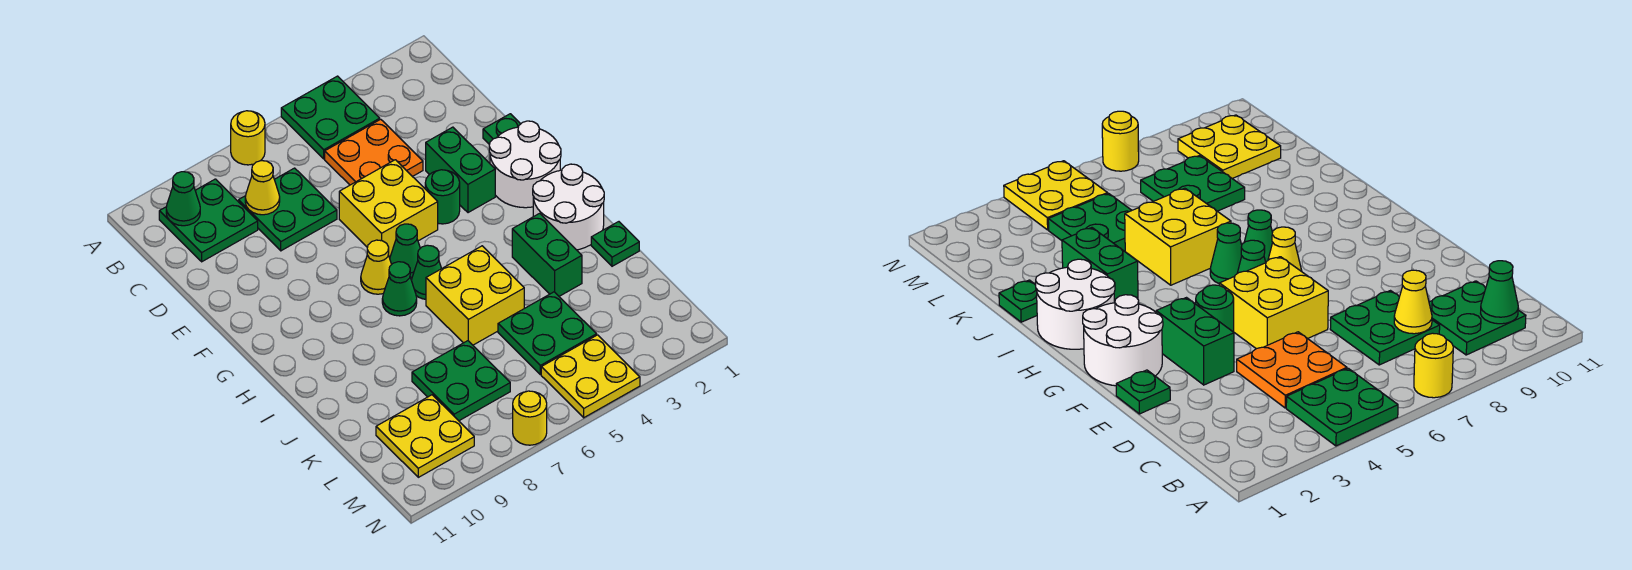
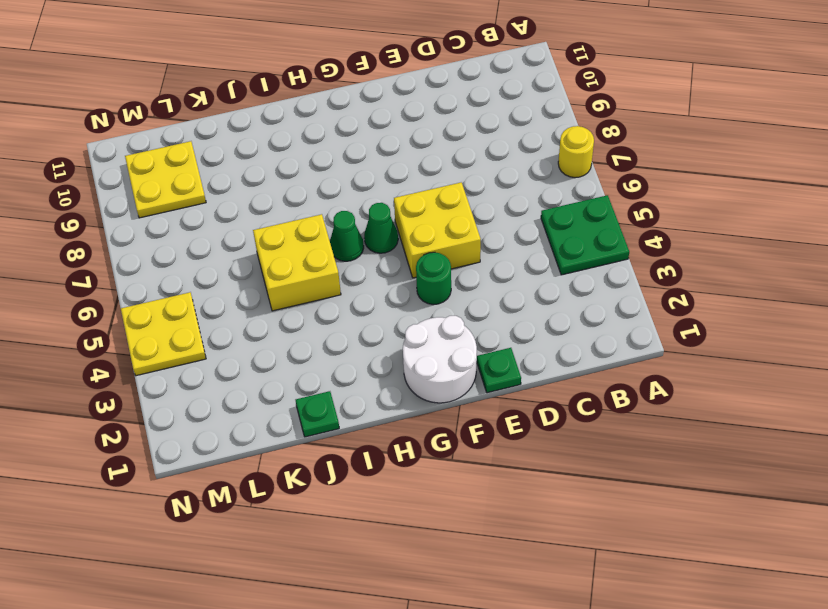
none -> green 2x2 plate [159,179,258,262]
none -> orange 2x2 plate [325,119,423,185]
none -> green 2x2 plate [239,168,337,251]

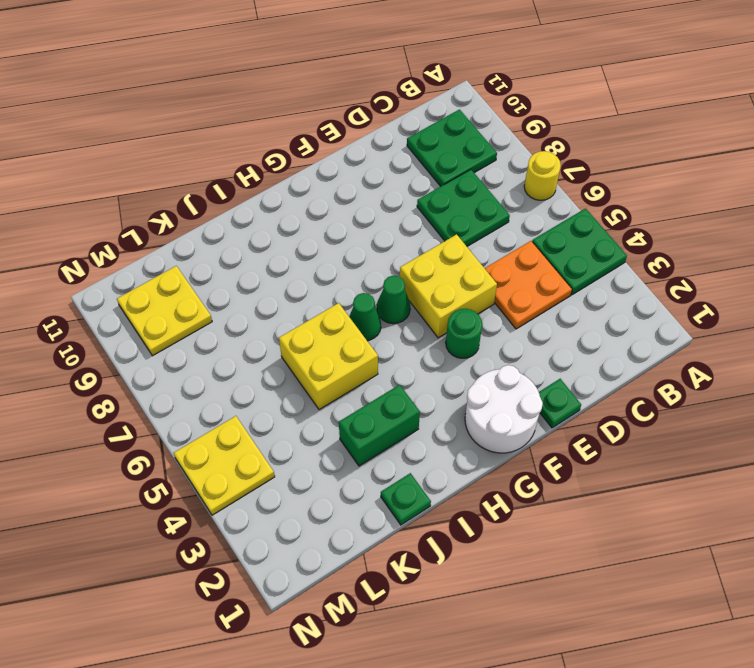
none -> green 1x2 brick [426,127,495,213]
none -> yellow 1x1 cone [361,240,392,294]
none -> white 2x2 round brick [533,164,604,250]

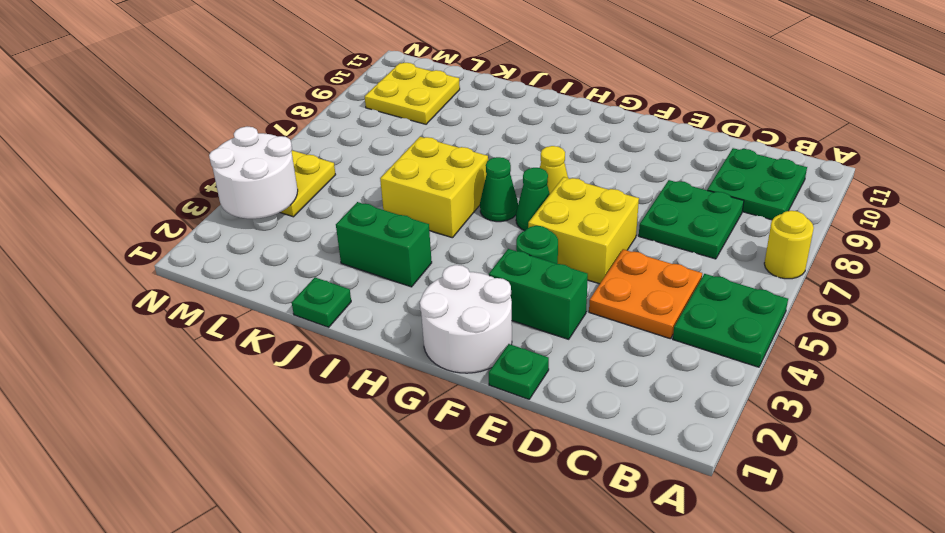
white 2x2 round brick [209,127,298,219] -> white 2x2 round brick moved to [533,164,604,250]
none -> green 1x1 cone [382,262,417,316]
none -> green 2x2 plate [498,292,597,375]
none -> green 2x2 plate [412,341,510,421]

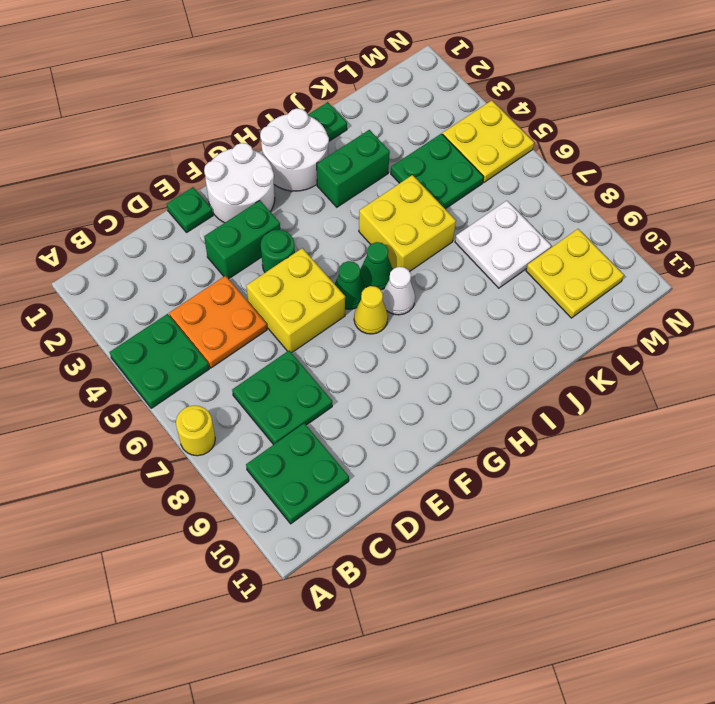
white 1x1 cone [382,267,415,315] -> green 1x1 cone [382,262,417,316]
white 2x2 plate [455,201,551,288] -> green 2x2 plate [412,341,510,421]
none -> yellow 1x1 round brick [513,391,547,445]
none -> green 1x1 cone [166,172,200,226]
none -> yellow 1x1 cone [245,161,280,215]

